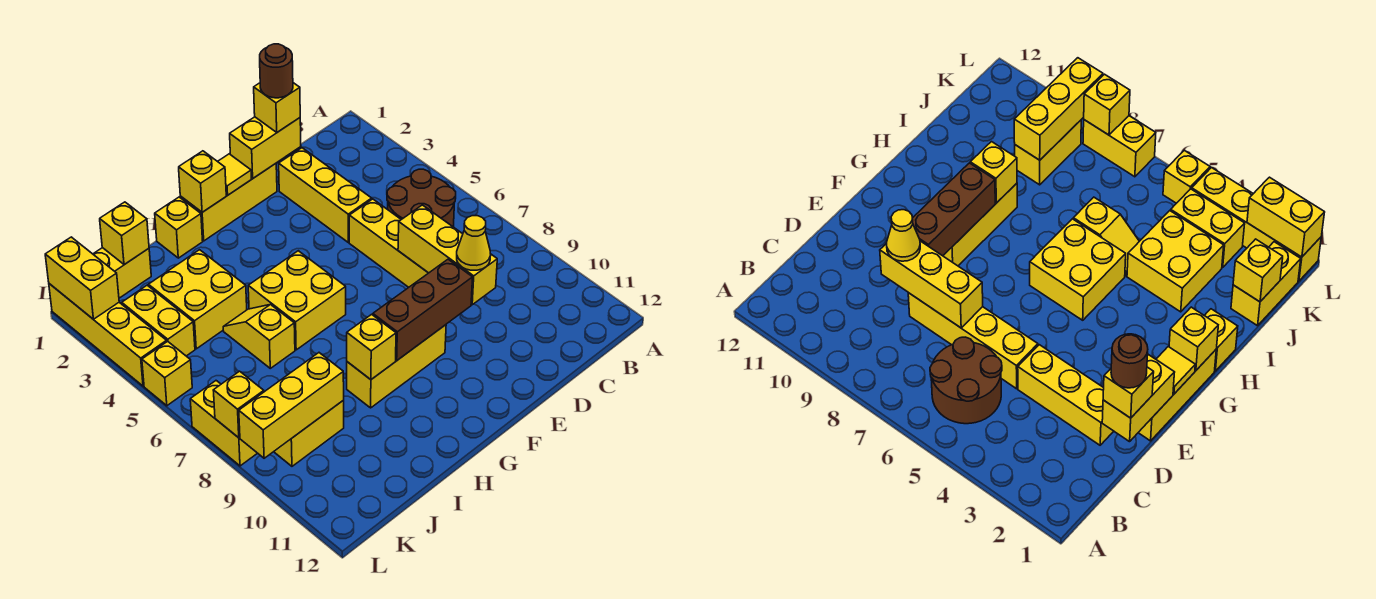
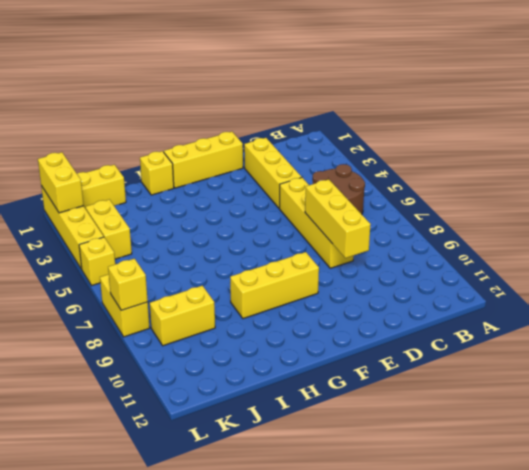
none -> yellow 2x2 brick [248,251,346,350]
none -> yellow 2x2 brick [149,250,247,349]
none -> yellow 1x2 slope [223,304,295,368]

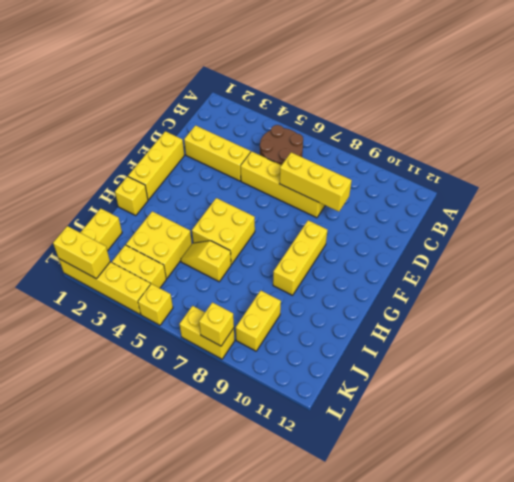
none -> yellow 1x2 brick [230,117,301,178]
none -> brown 1x3 brick [373,259,473,360]
none -> yellow 1x1 tile [218,154,251,195]

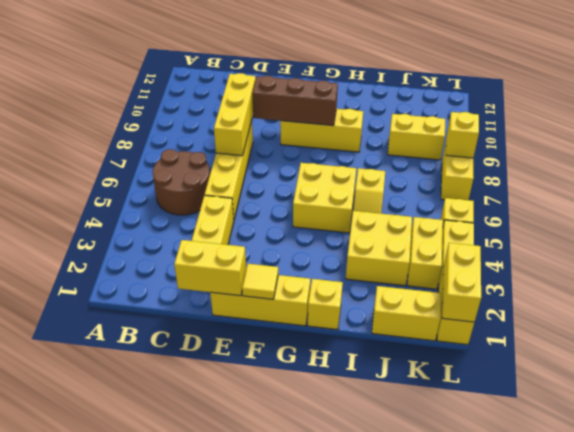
none -> yellow 1x1 brick [179,151,226,212]
none -> yellow 1x1 brick [347,314,396,380]
none -> yellow 1x1 brick [100,202,149,265]

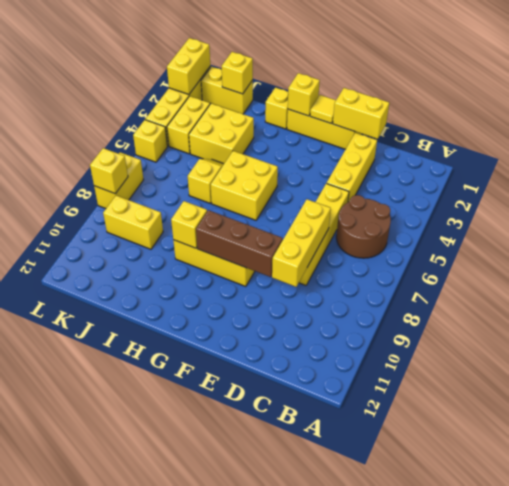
none -> yellow 1x3 brick [239,353,344,458]
none -> yellow 1x1 brick [254,83,300,132]
none -> yellow 1x1 cone [457,216,491,270]

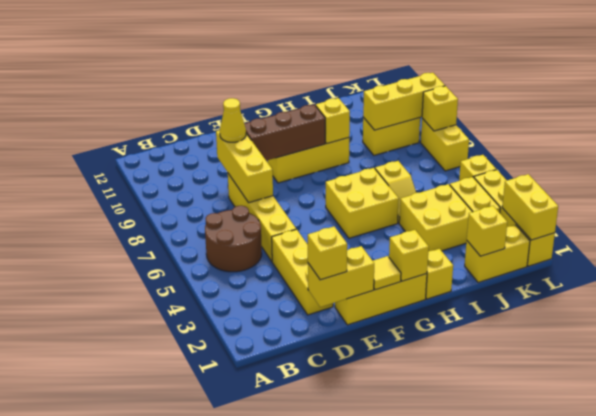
none -> brown 1x1 round brick [260,44,293,98]

